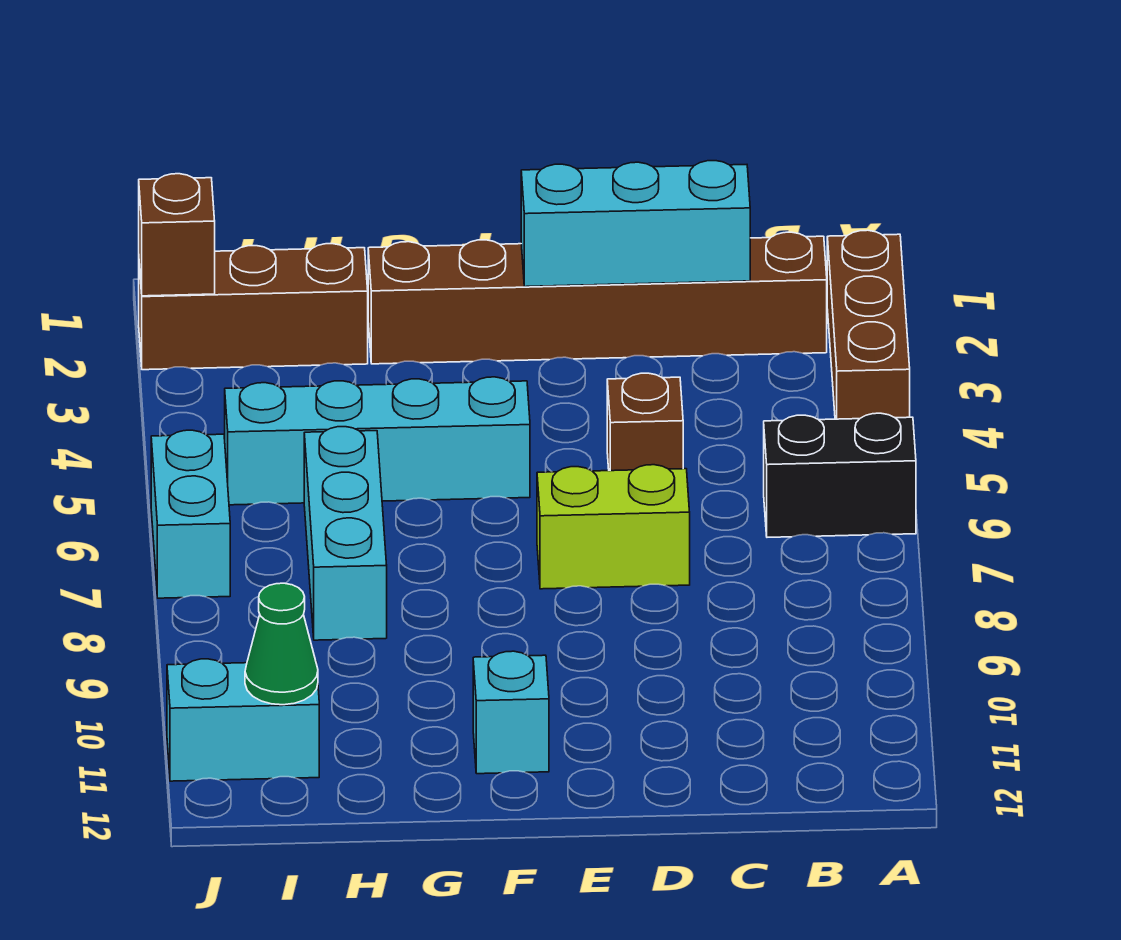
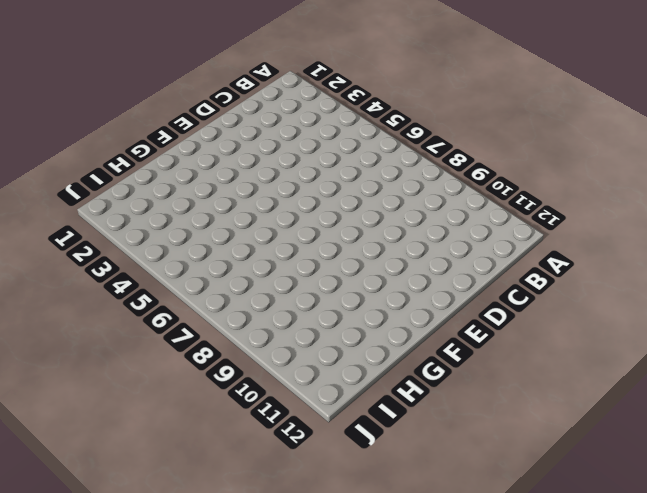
none -> brown 1x3 brick [827,230,910,419]
none -> black 1x2 brick [764,413,916,537]
none -> brown 1x6 brick [368,232,827,364]

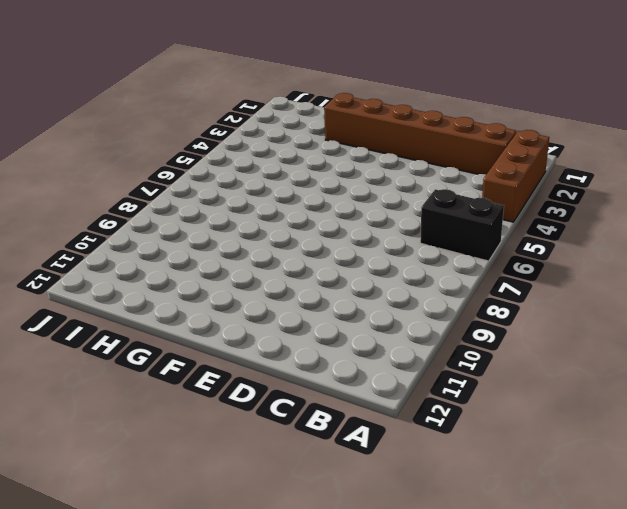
none -> brown 1x1 brick [607,373,683,471]
none -> lime 1x2 brick [537,465,690,589]
none -> cyan 1x4 brick [225,377,530,505]

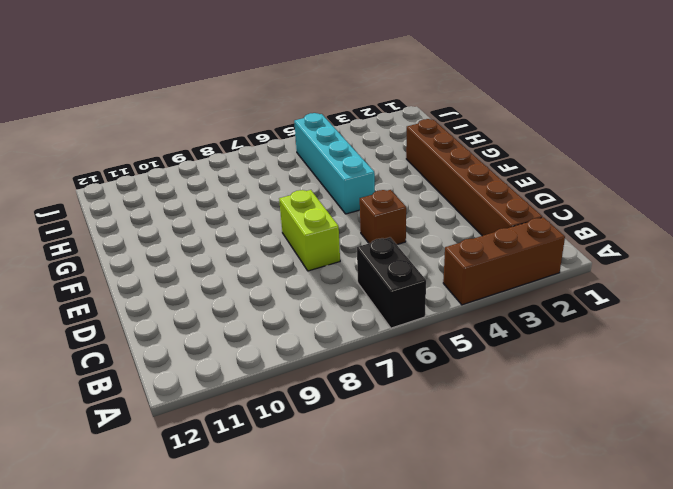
none -> cyan 1x1 brick [473,651,549,774]
none -> brown 1x3 brick [139,244,368,370]
none -> cyan 1x3 brick [304,427,387,640]

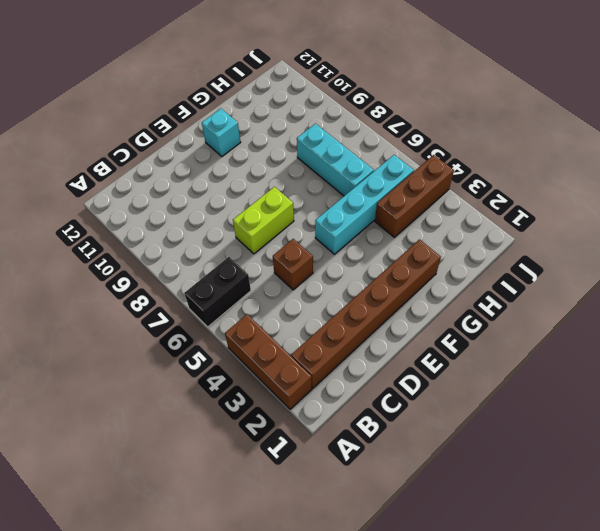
brown 1x3 brick [375,155,454,237] -> brown 1x3 brick moved to [139,244,368,370]
none -> cyan 1x2 brick [167,659,319,781]
none -> cyan 1x2 brick [151,430,230,598]
none -> cyan 1x3 brick [521,161,750,287]

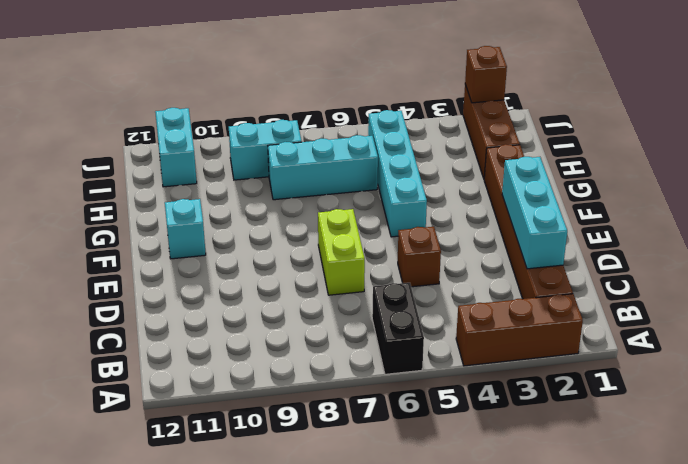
cyan 1x2 brick [229,120,302,180] -> cyan 1x2 brick moved to [151,430,230,598]
none -> green 1x1 cone [245,583,318,705]

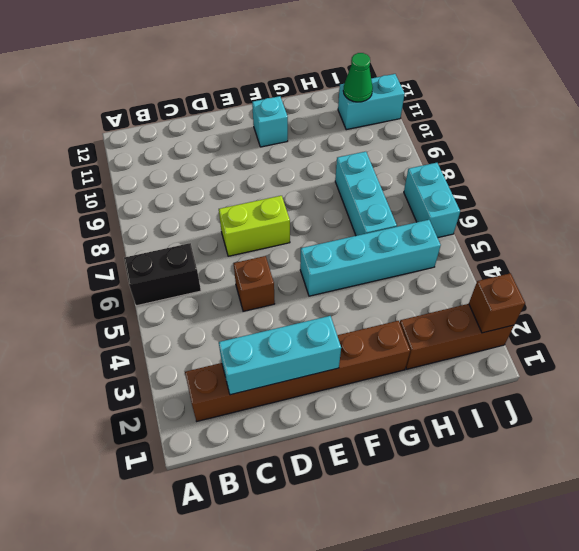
none -> brown 1x3 brick [827,230,910,419]

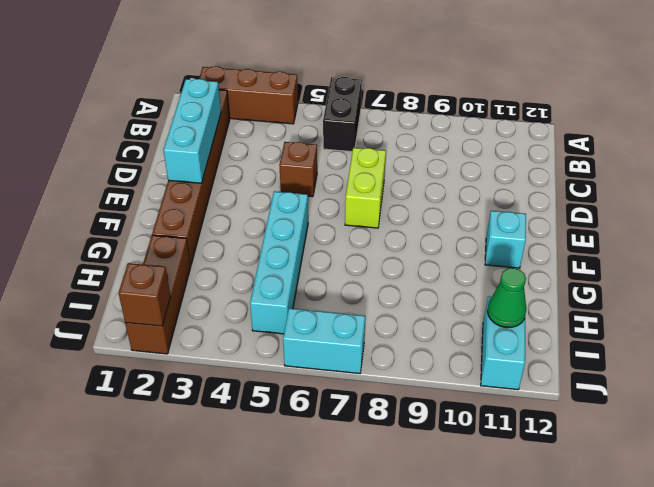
none -> cyan 1x3 brick [304,427,387,640]

